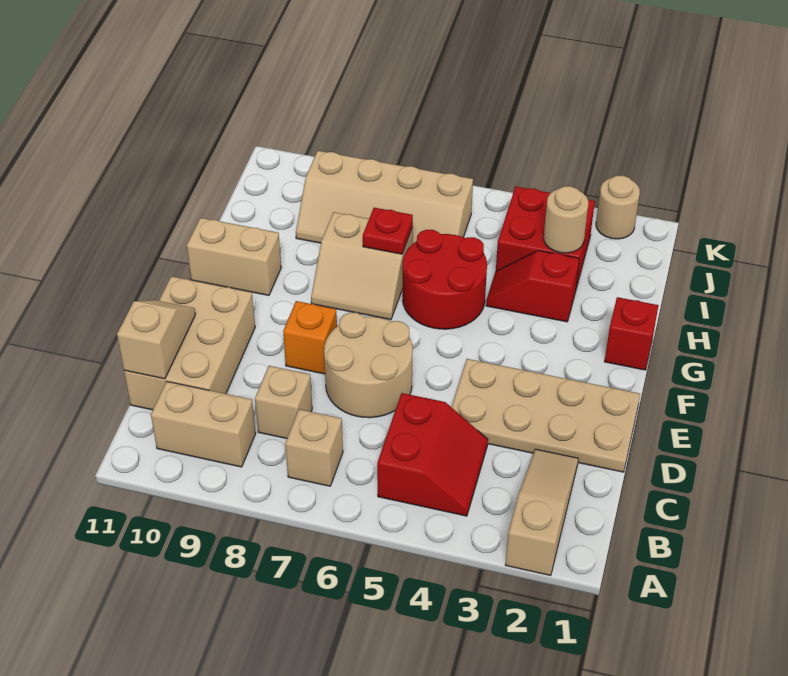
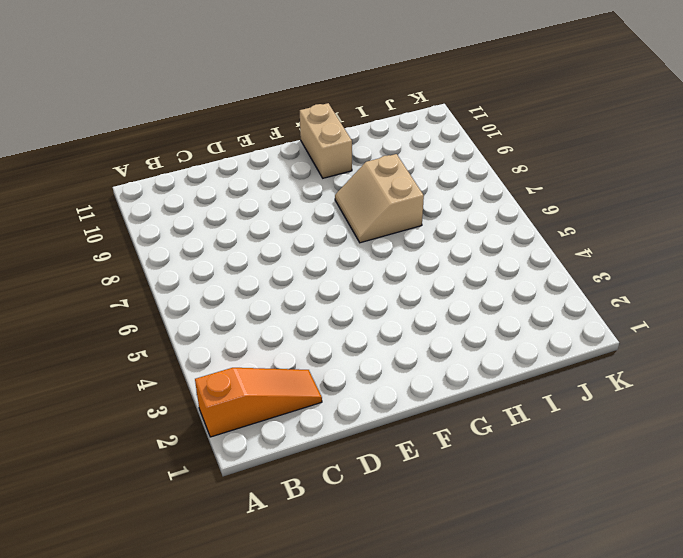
orange 1x3 slope [195,368,322,437] -> tan 1x3 slope [505,449,578,576]
none -> red 2x2 slope [377,393,488,516]
none -> tan 1x1 brick [285,409,343,486]
none -> tan 1x2 brick [151,381,256,467]

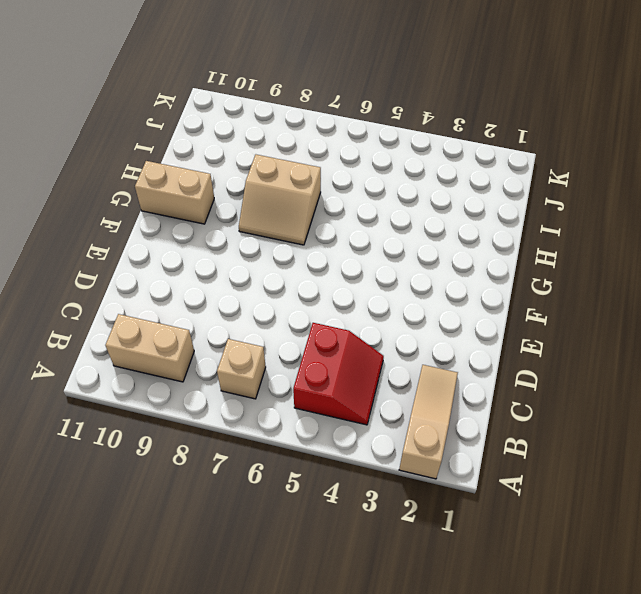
none -> tan 1x1 brick [255,366,312,439]
none -> tan 2x3 brick [124,276,255,410]
none -> tan 2x4 plate [452,359,640,472]

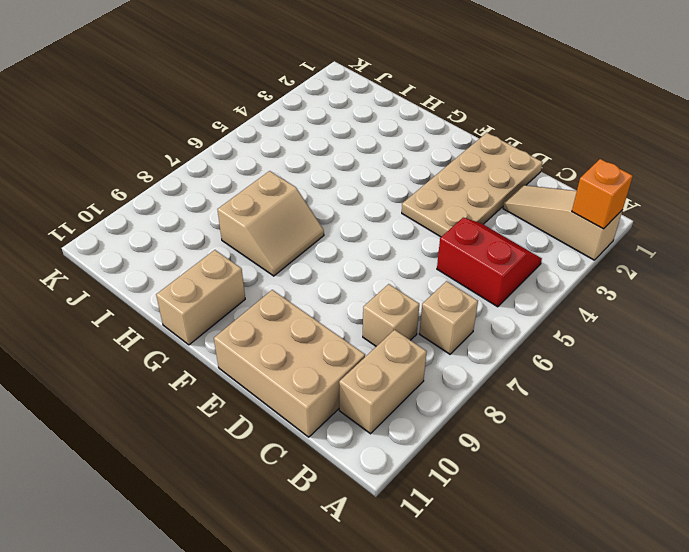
orange 1x1 brick [572,159,633,229] -> orange 1x1 brick moved to [283,301,337,374]
none -> tan 2x2 round brick [324,313,413,418]
none -> red 1x1 brick [605,297,658,370]
none -> red 2x2 round brick [403,230,487,329]

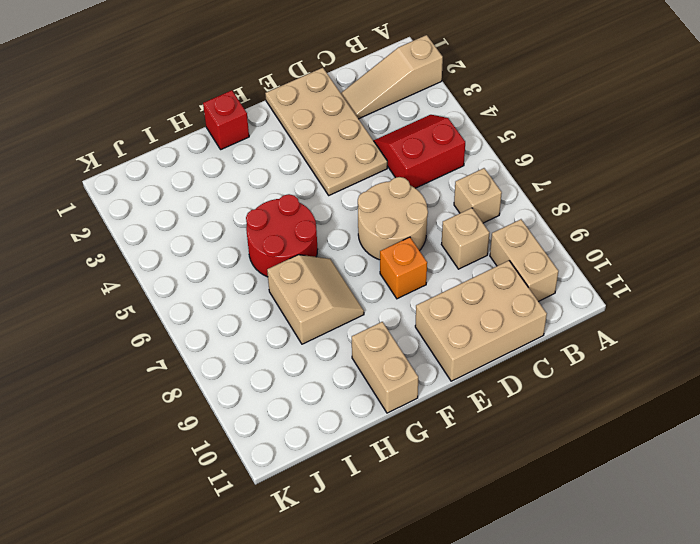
none -> red 1x2 slope [486,251,579,322]
none -> red 2x2 brick [496,186,595,292]
none -> tan 2x4 slope [296,151,473,244]

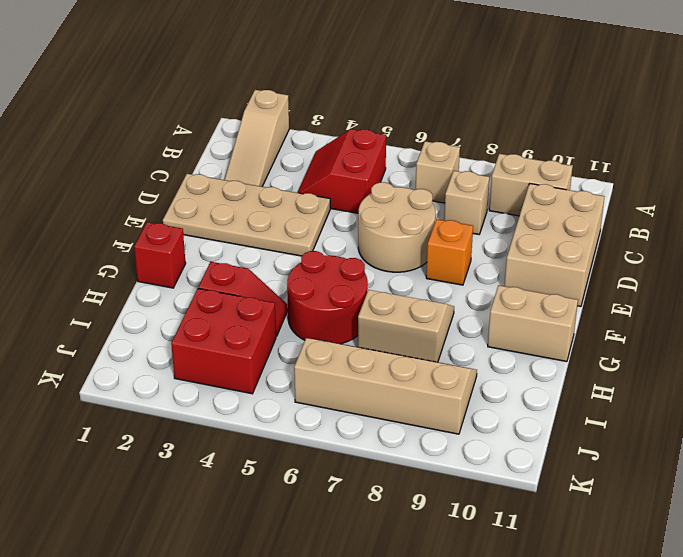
none -> tan 1x1 round brick [596,176,640,239]
none -> tan 1x2 slope [117,300,195,379]
none -> red 1x1 plate [363,208,413,254]

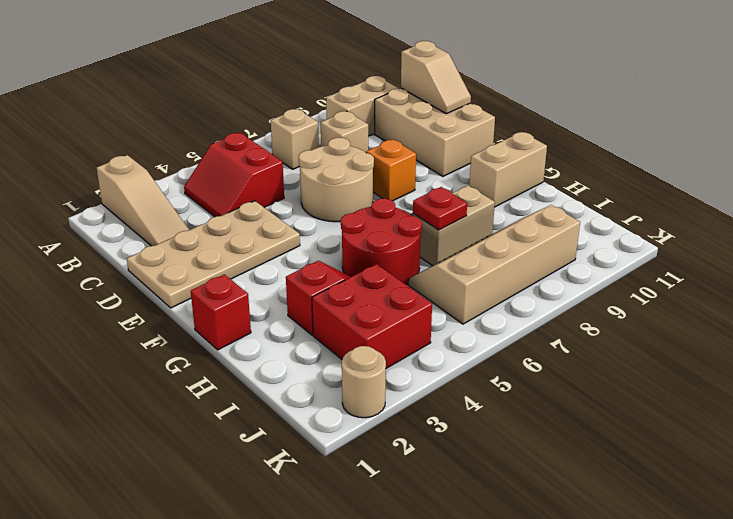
none -> tan 1x1 round brick [543,186,588,253]

